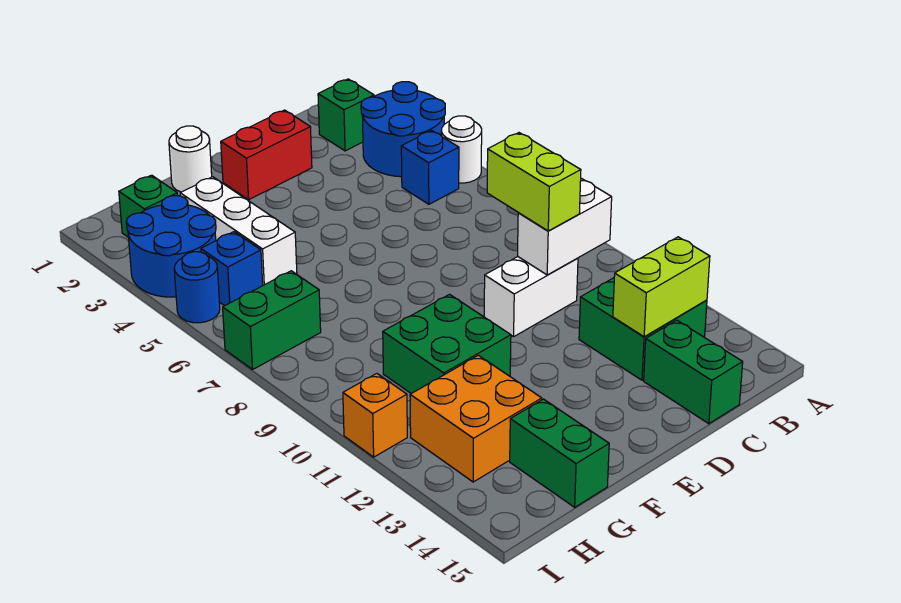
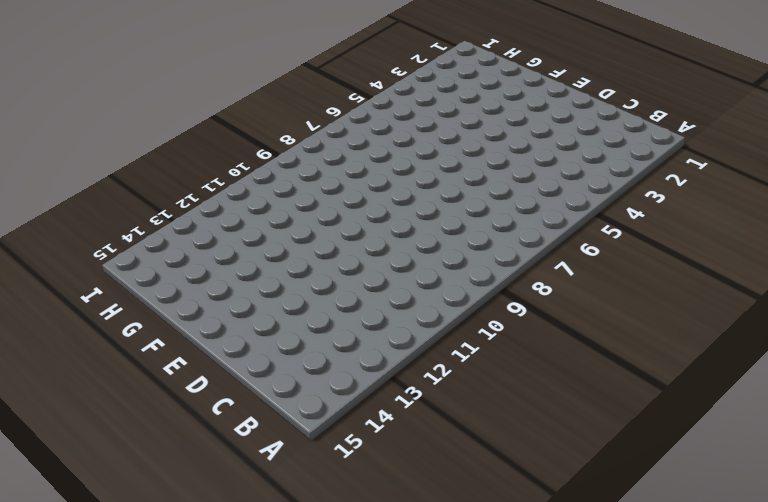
none -> blue 2x2 round brick [361,82,445,177]
none -> white 1x1 round brick [441,116,482,183]
none -> green 1x1 brick [318,79,374,151]

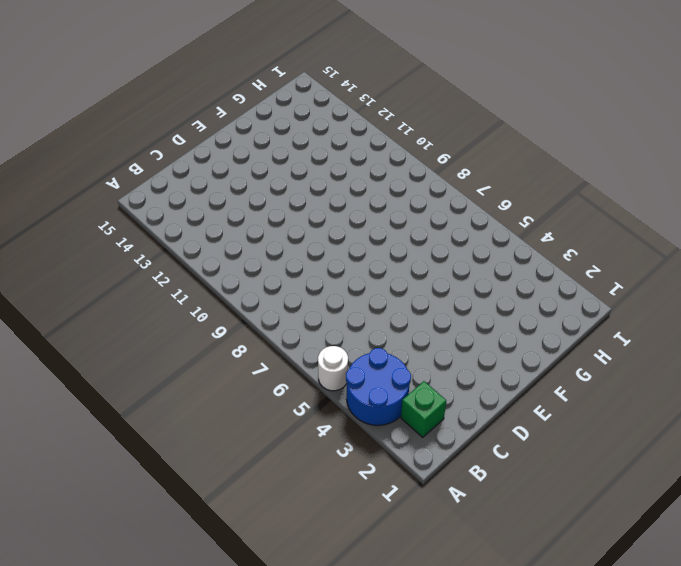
none -> blue 1x1 brick [401,131,459,204]
none -> green 2x2 brick [579,278,707,380]
none -> white 1x2 brick [484,257,578,337]

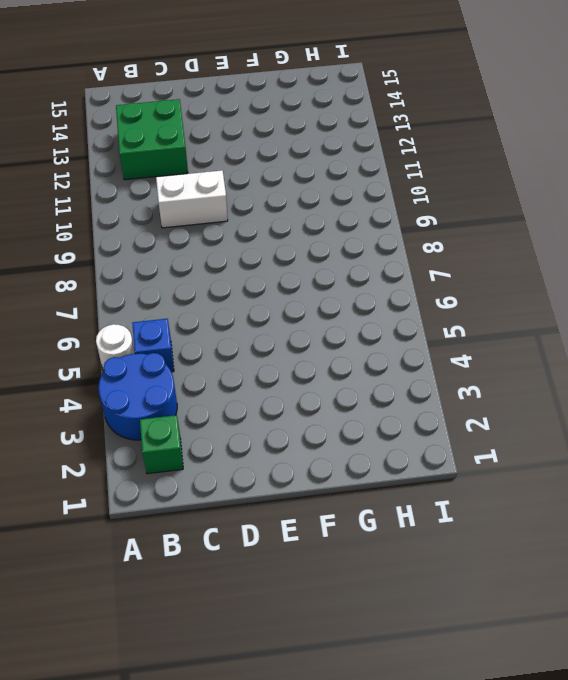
none -> green 1x2 brick [644,320,743,424]
none -> red 1x2 brick [221,110,312,200]
none -> white 1x1 round brick [169,126,212,192]

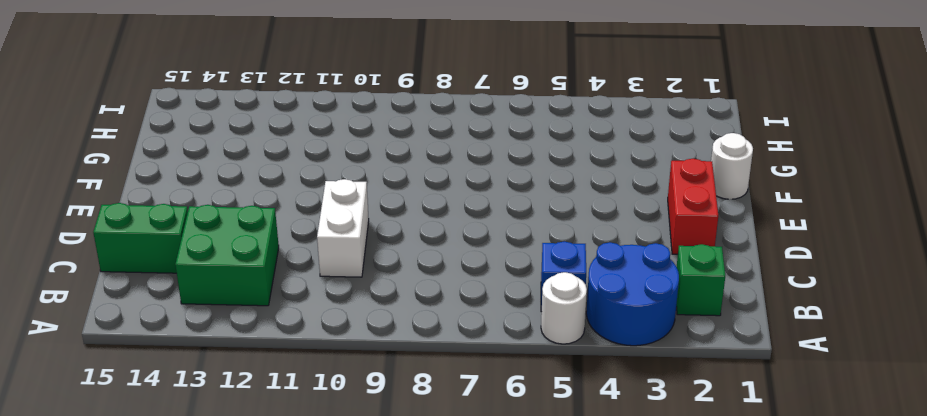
none -> green 2x2 brick [383,294,511,394]
none -> white 1x3 brick [180,177,297,285]
none -> orange 2x2 brick [410,355,542,482]

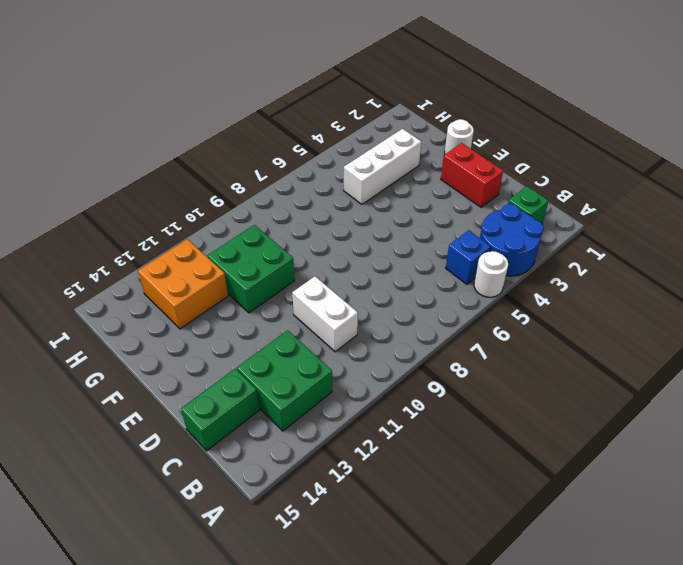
none -> green 1x2 brick [510,399,609,507]
none -> green 1x1 brick [119,175,178,237]
none -> blue 2x2 round brick [126,196,216,297]

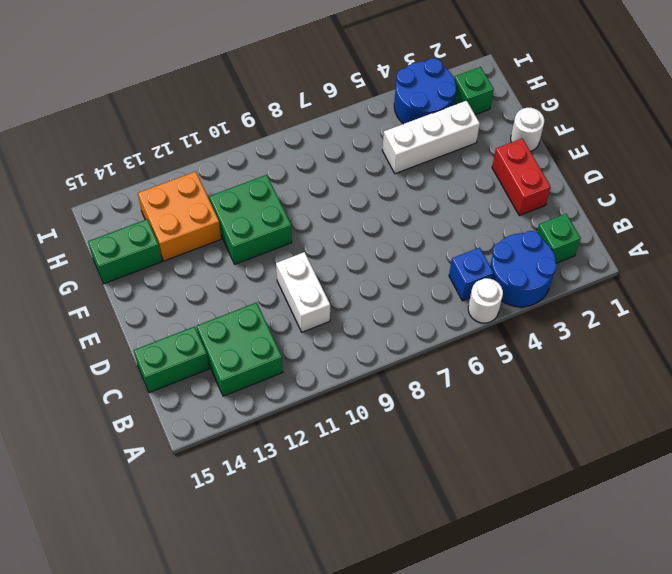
none -> blue 1x1 brick [201,232,263,306]
none -> green 1x2 brick [223,271,321,369]
none -> blue 1x1 round brick [174,252,220,323]

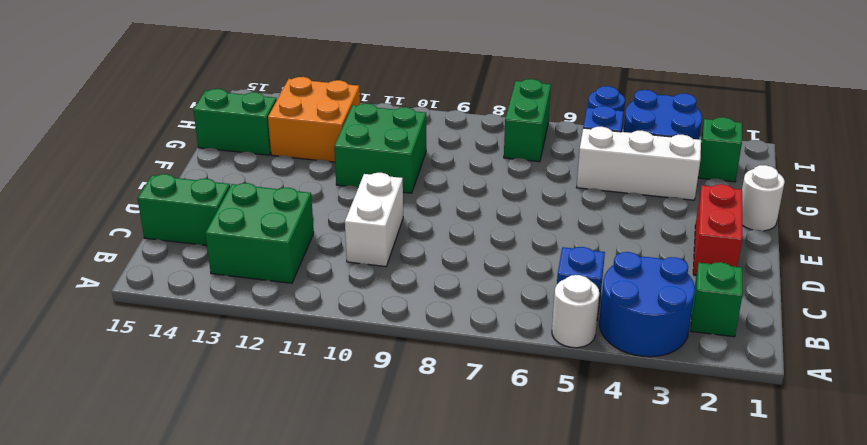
none -> orange 1x1 brick [343,374,407,457]
none -> white 1x2 brick [518,179,612,275]
none -> lime 1x2 brick [613,237,710,337]

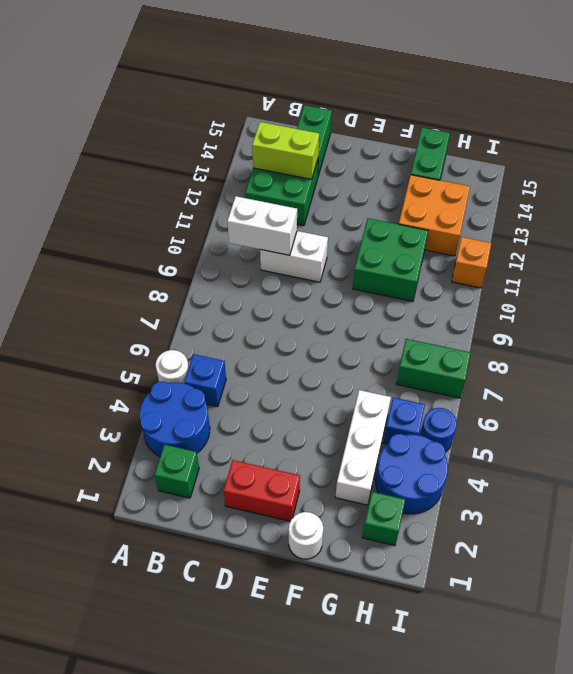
none -> lime 1x2 brick [487,133,581,231]

